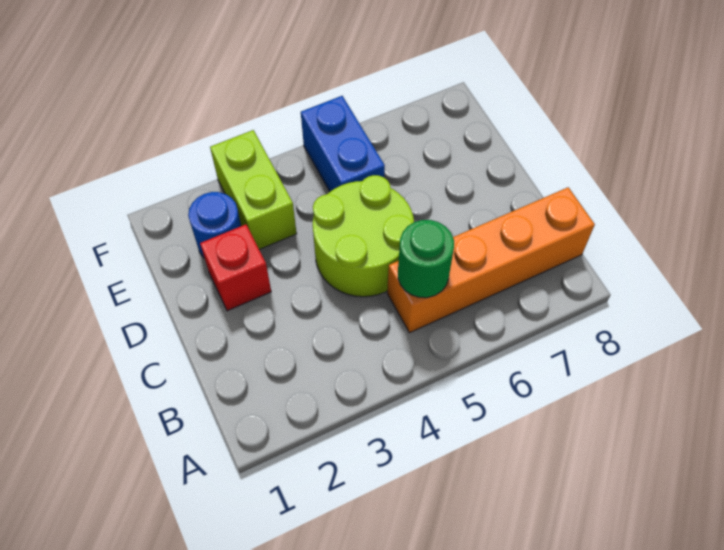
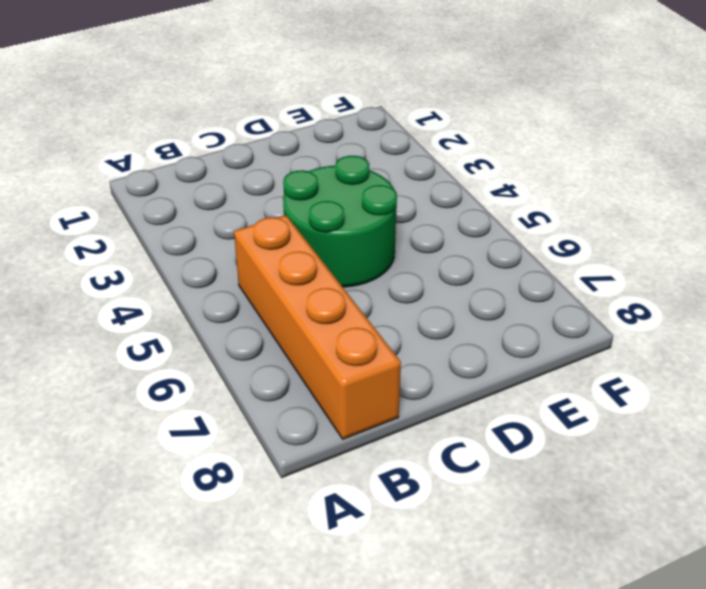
green 2x2 round brick [283,156,397,287] -> lime 2x2 round brick [313,175,414,297]
none -> red 1x1 brick [200,224,271,311]
none -> blue 1x1 round brick [188,192,241,258]

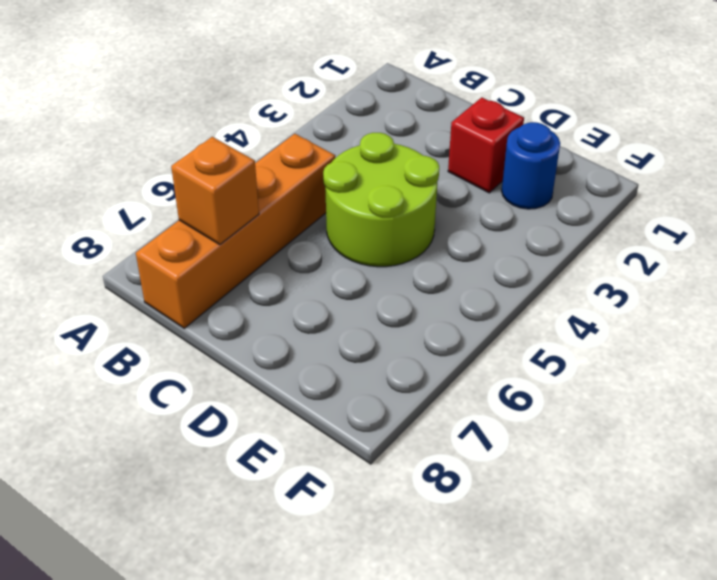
orange 1x1 brick [171,137,259,245] -> none
none -> lime 1x2 brick [210,130,297,249]
none -> blue 1x2 brick [301,96,385,192]

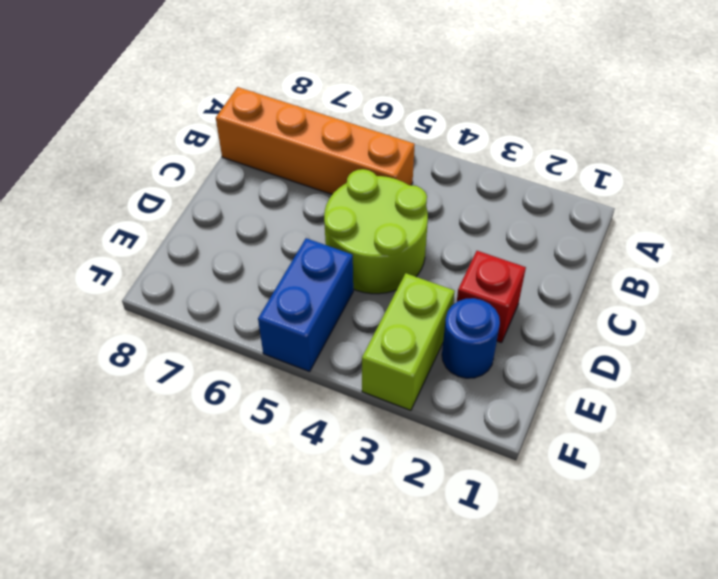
none -> green 1x1 round brick [398,220,454,298]

